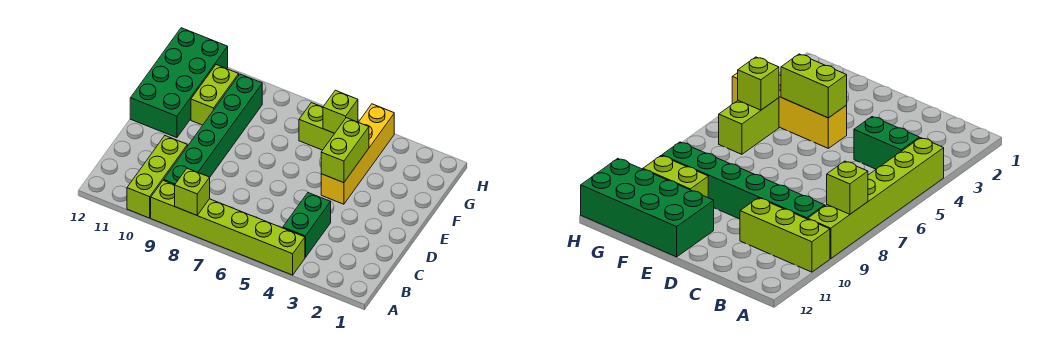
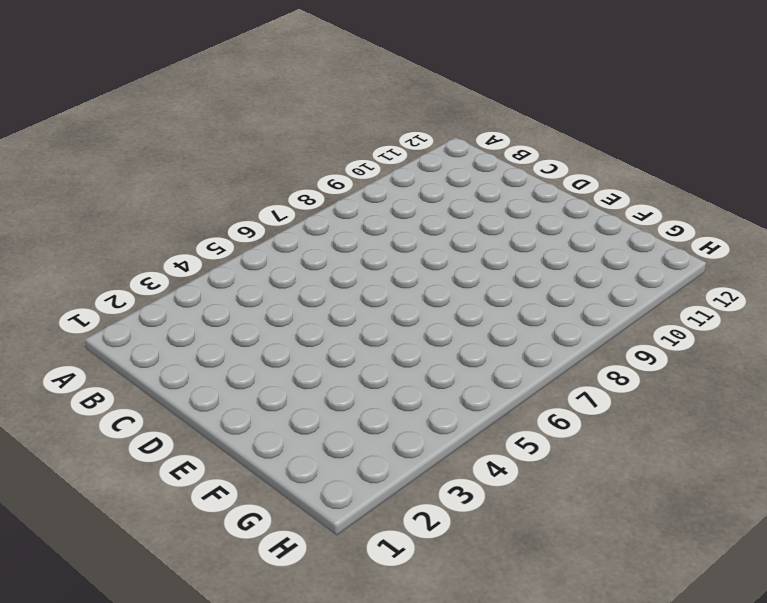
none -> lime 1x6 brick [151,180,305,275]
none -> lime 1x3 brick [127,136,187,218]

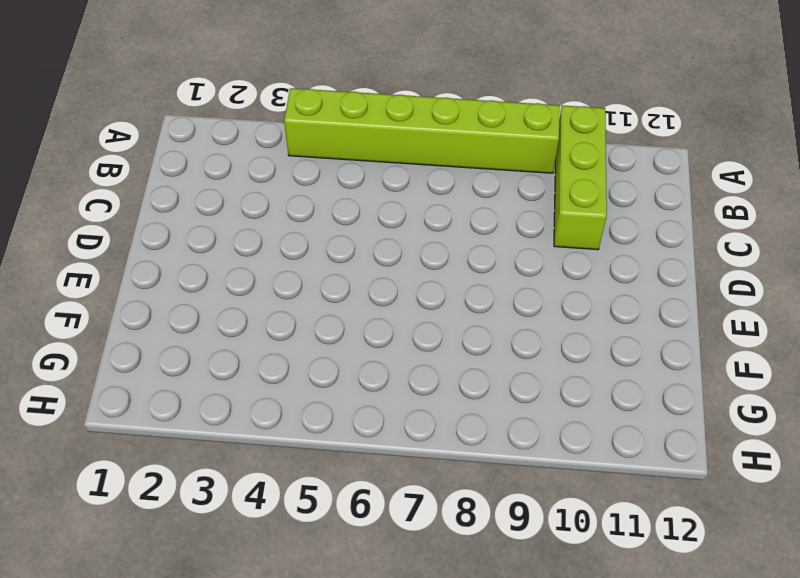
none -> green 1x2 brick [283,193,331,257]
none -> green 1x6 brick [164,74,262,185]

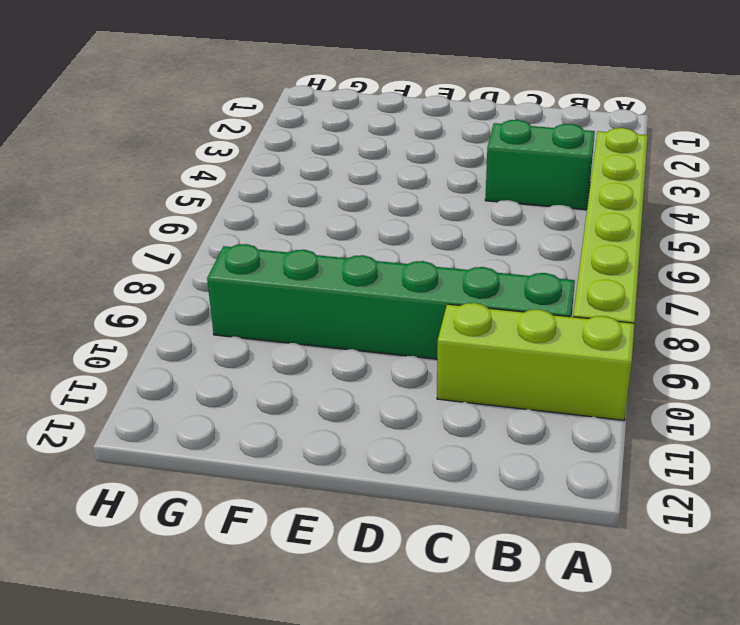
none -> yellow 1x4 brick [321,104,394,204]
none -> green 2x4 brick [130,28,228,138]

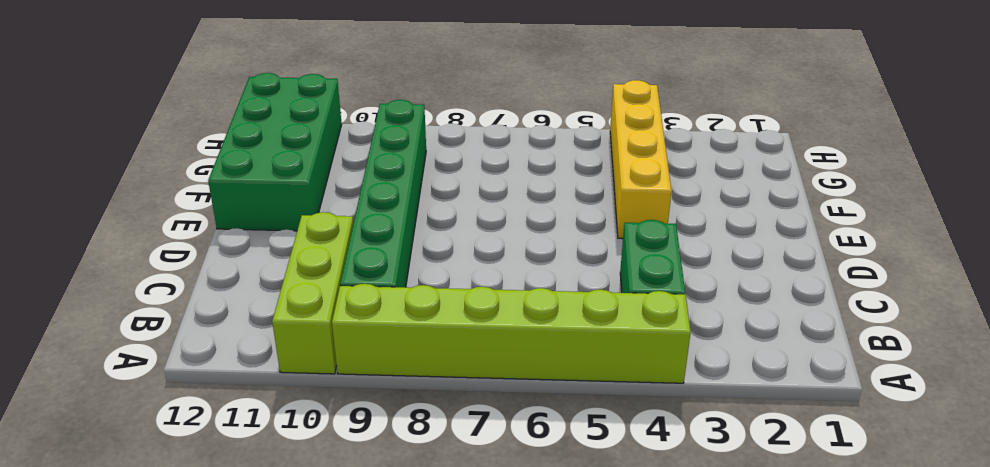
none -> lime 1x2 brick [191,65,239,125]
none -> lime 1x2 brick [299,103,358,150]

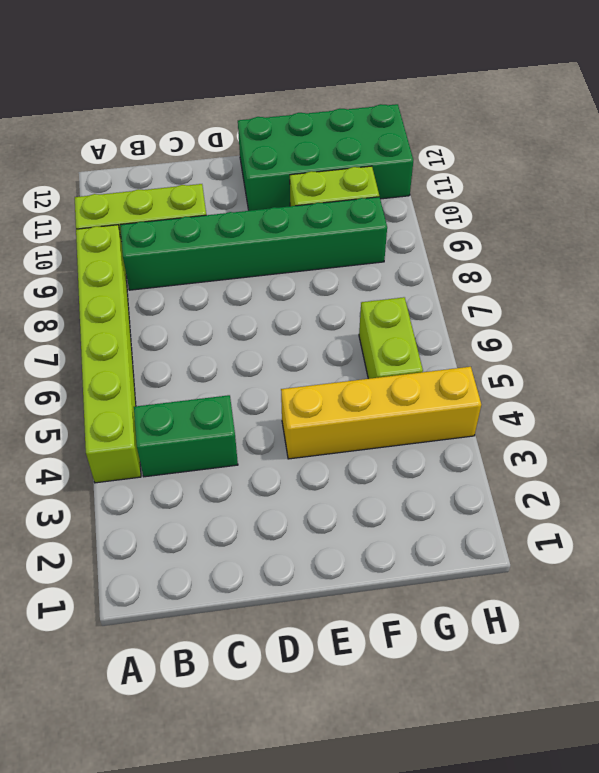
none -> lime 1x1 brick [175,168,210,215]
none -> lime 1x2 brick [321,118,369,183]

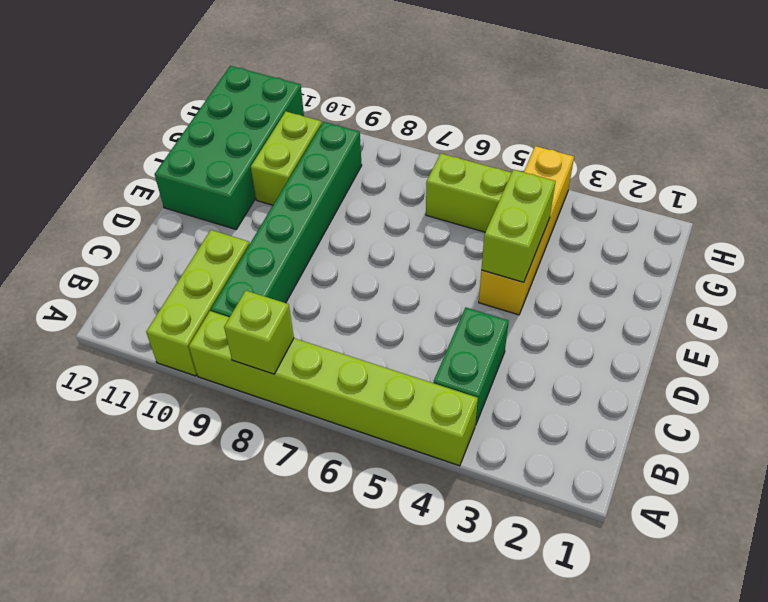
none -> lime 1x1 brick [323,90,358,133]

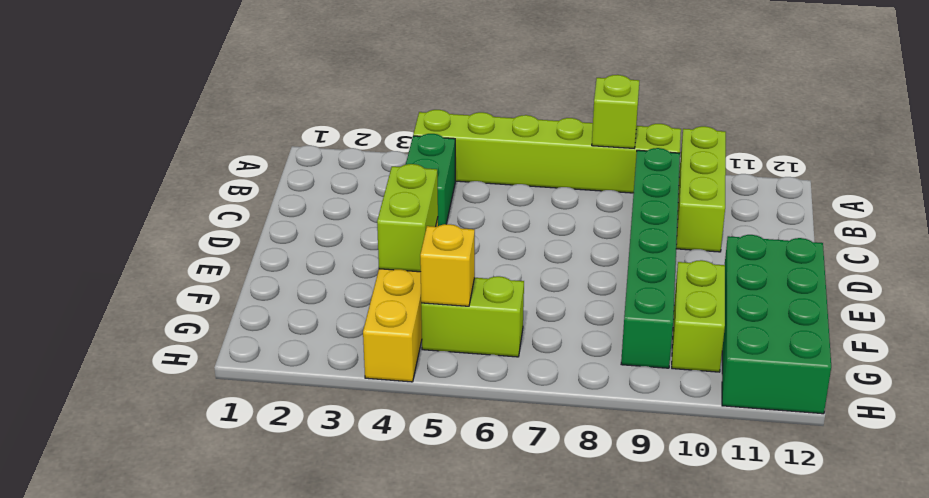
yellow 1x1 brick [420,224,475,306] -> lime 1x1 brick [323,90,358,133]

